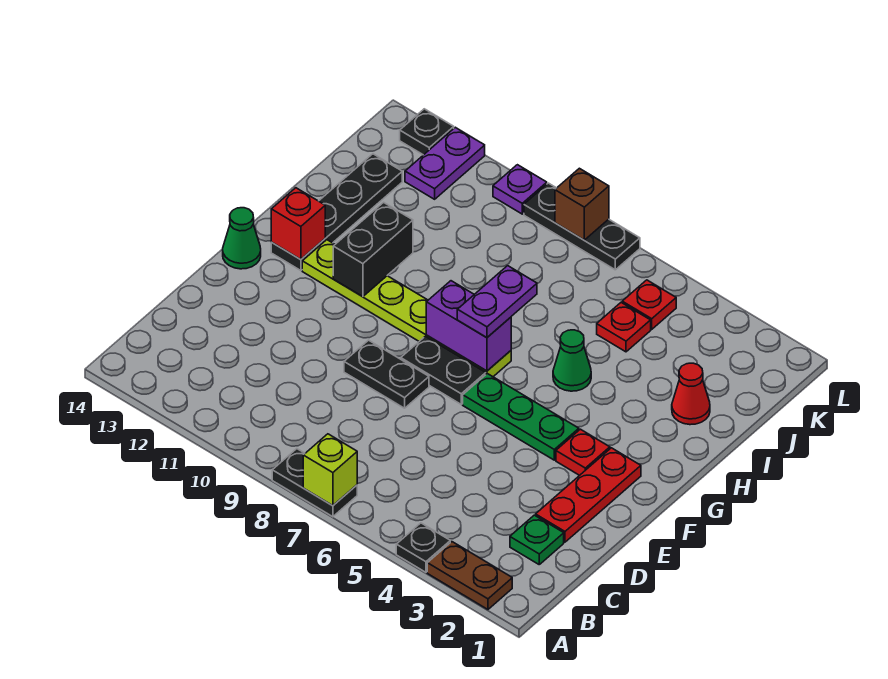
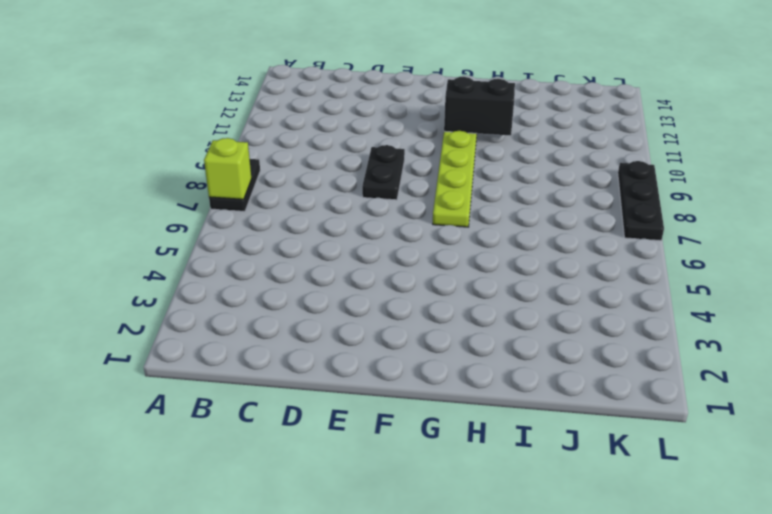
none -> brown 1x2 plate [427,542,512,609]
none -> black 1x1 plate [396,523,450,572]
none -> green 1x1 plate [510,515,564,564]

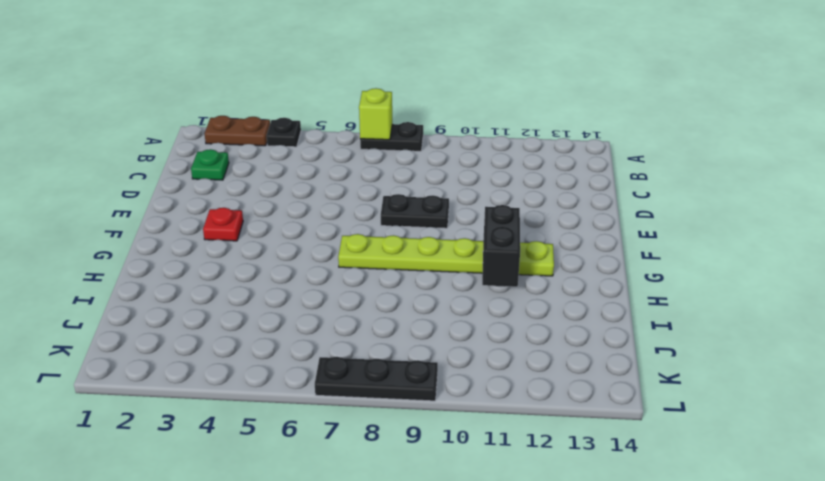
none -> red 1x3 plate [536,448,641,542]
none -> green 1x3 plate [463,374,579,460]
none -> black 1x2 plate [401,336,486,404]

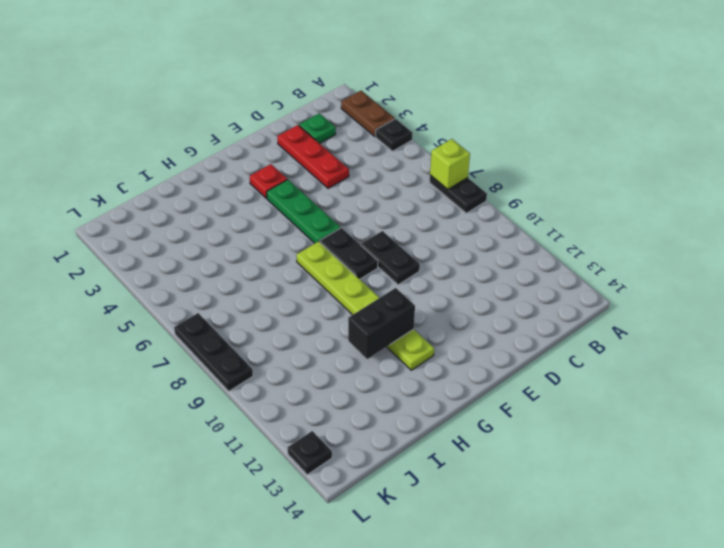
red 1x3 plate [277,125,349,188] -> red 1x3 plate turned to [536,448,641,542]
none -> green 1x1 cone [223,208,261,269]
none -> black 1x4 plate [271,154,402,271]
none -> green 1x1 cone [553,330,591,391]

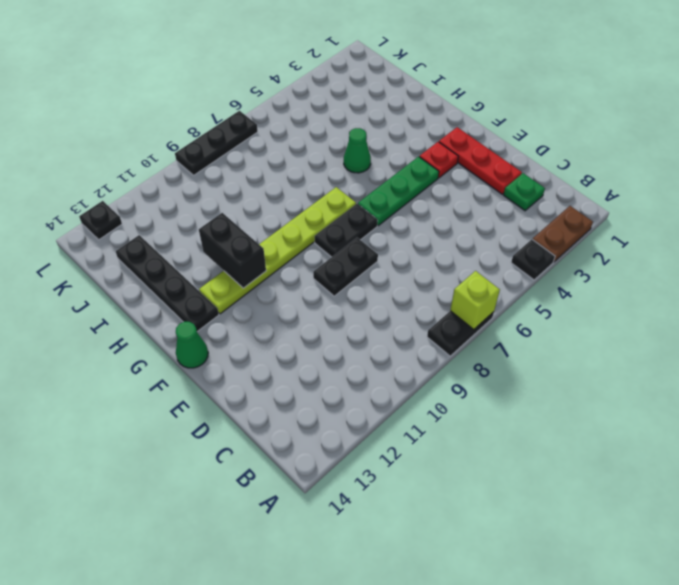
none -> red 1x1 cone [672,363,710,425]
none -> red 1x1 plate [597,303,651,352]
none -> red 1x1 plate [622,280,676,329]

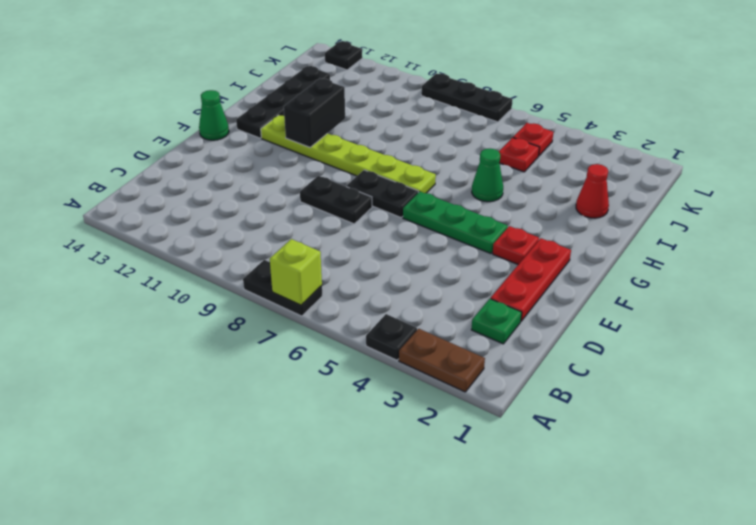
none -> purple 1x2 plate [405,127,485,199]
none -> purple 1x1 plate [493,165,547,214]
none -> purple 1x2 brick [426,281,511,371]

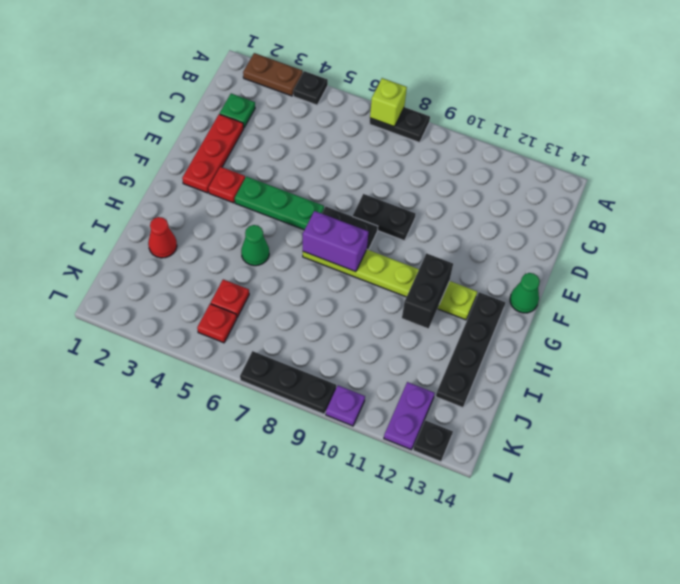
none -> red 1x1 brick [271,188,325,260]
none -> brown 1x1 brick [555,168,609,240]
none -> purple 1x2 plate [457,266,537,338]

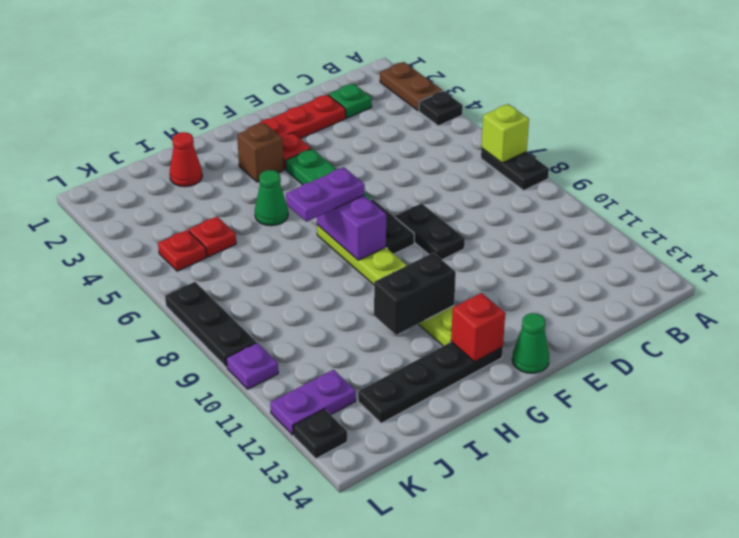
brown 1x1 brick [237,123,284,182] -> brown 1x1 brick moved to [555,168,609,240]

